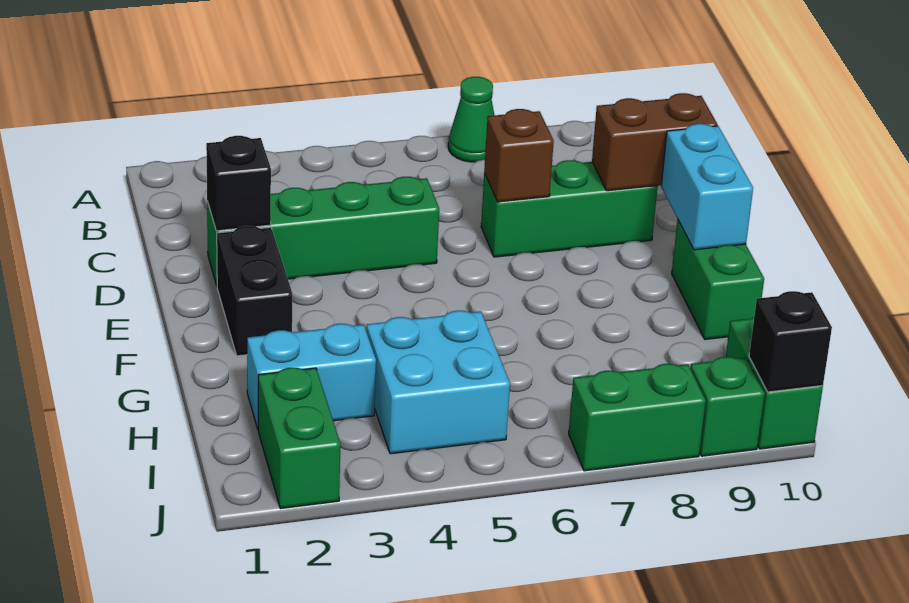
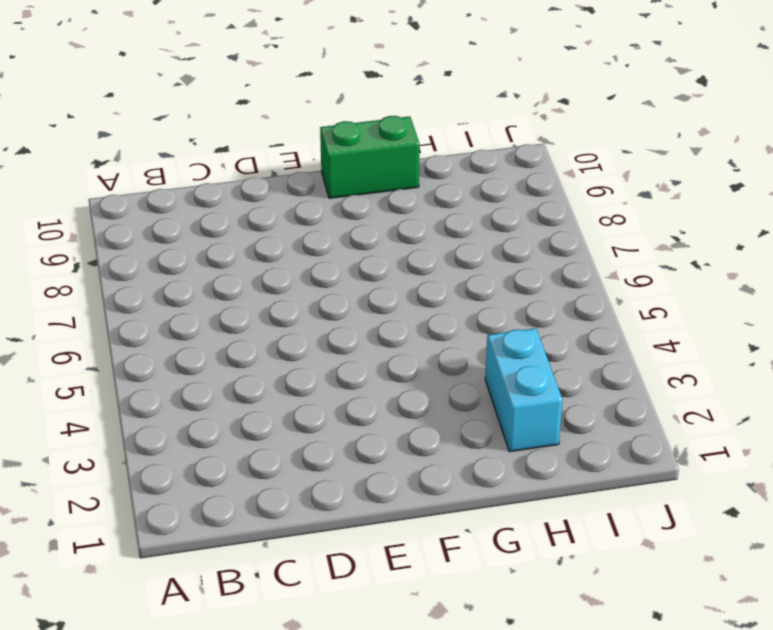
none -> green 1x1 cone [448,77,494,162]
none -> green 1x4 brick [207,177,439,285]
none -> green 1x3 brick [481,160,658,257]

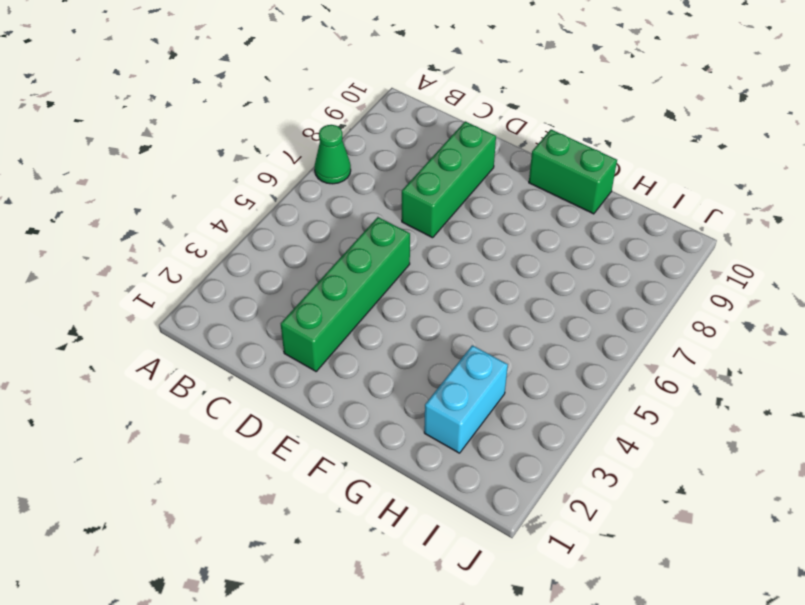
none -> black 1x2 brick [217,226,292,356]
none -> cyan 2x2 brick [366,311,510,454]
none -> green 1x2 brick [258,368,340,509]

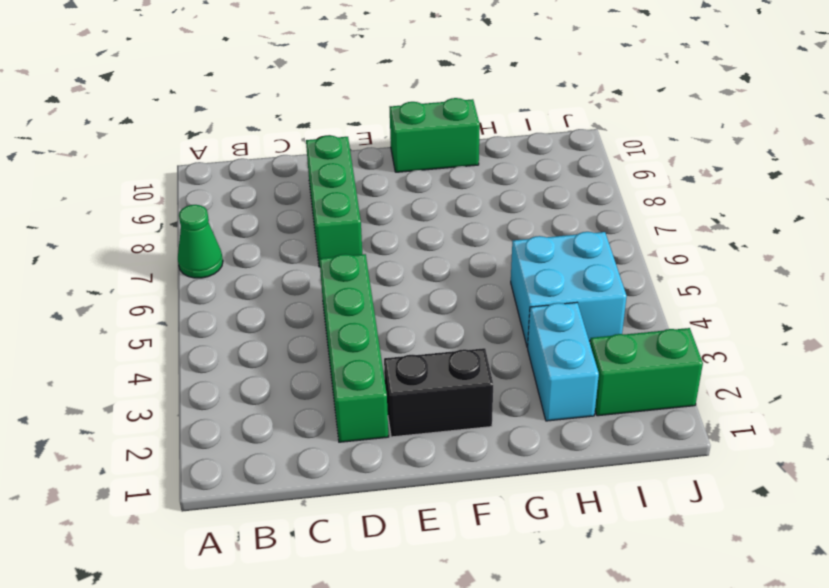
none -> green 1x2 brick [726,317,823,449]
none -> green 1x2 brick [569,364,706,471]
none -> green 1x1 brick [690,357,765,456]

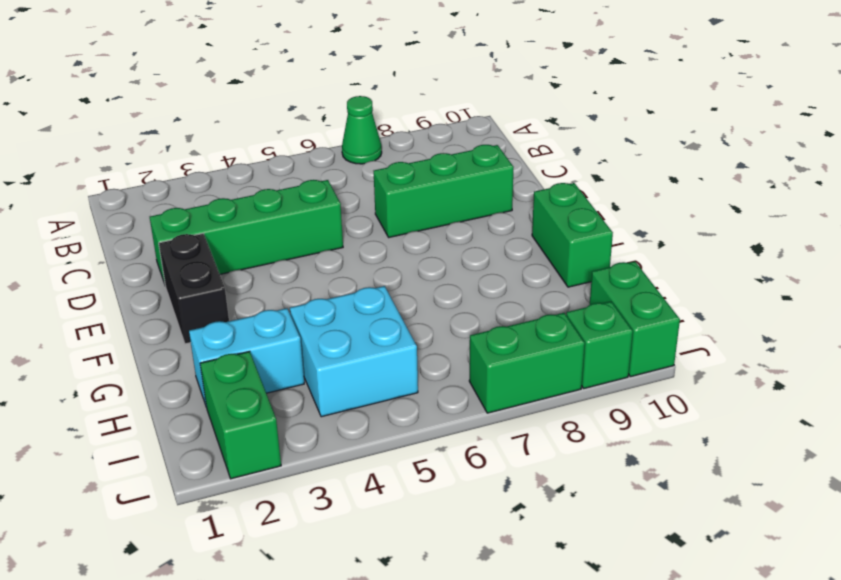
none -> black 1x1 brick [206,136,271,231]
none -> brown 1x1 brick [484,109,554,202]
none -> brown 1x2 brick [592,93,718,191]

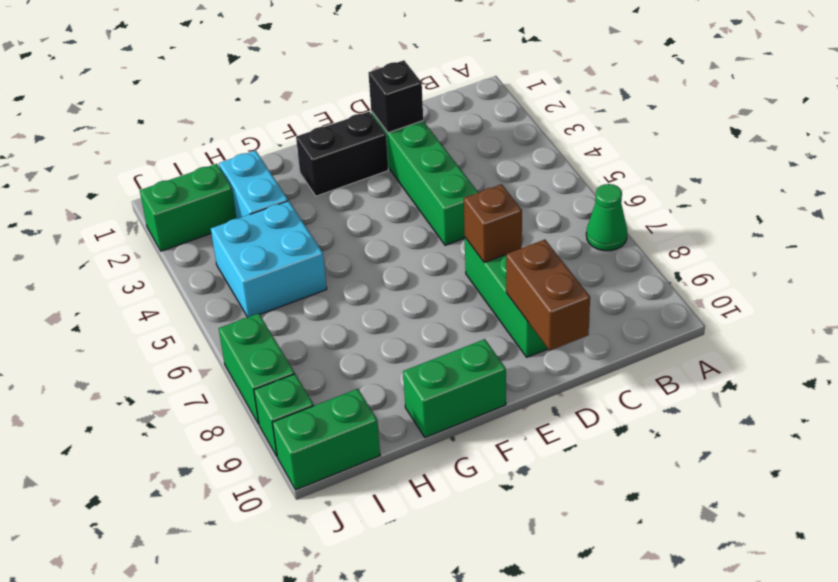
none -> cyan 1x2 brick [661,124,753,250]
none -> black 1x1 brick [749,291,832,392]

